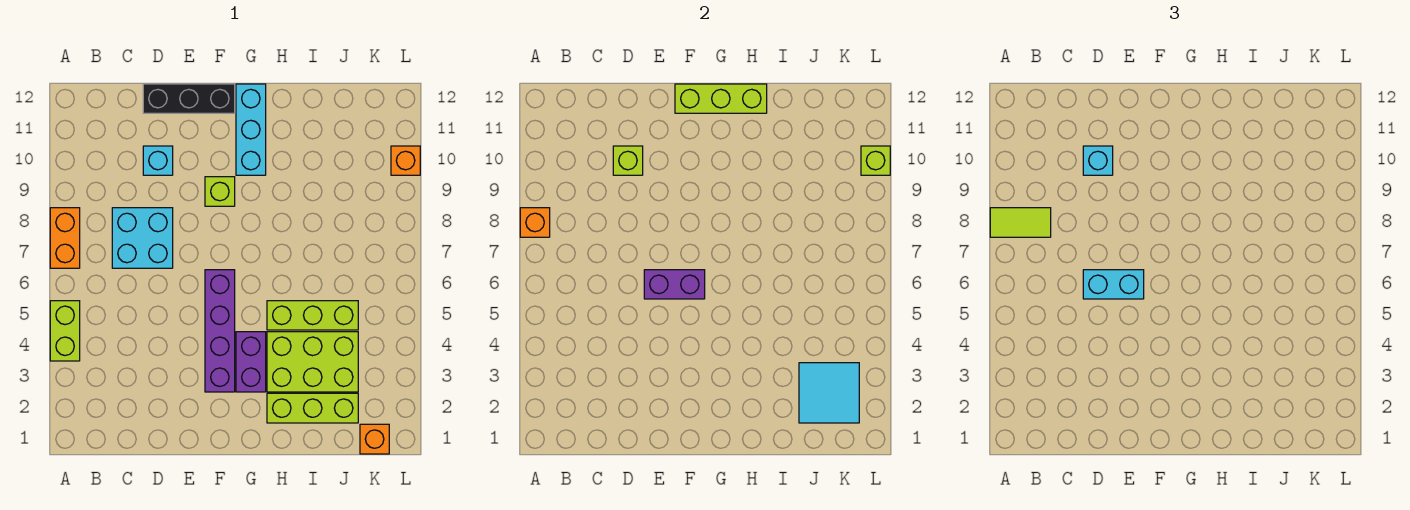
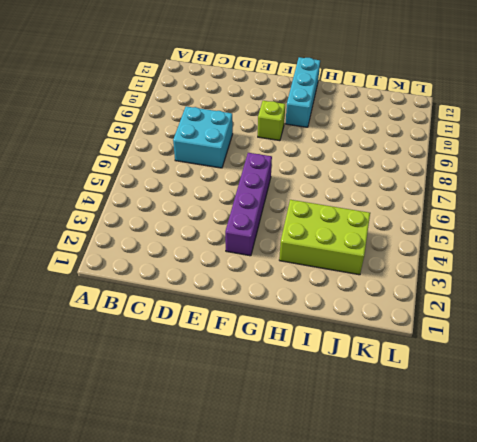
none -> lime 1x2 brick [50,301,80,361]
none -> orange 1x2 brick [50,208,80,268]
none -> cyan 1x1 brick [143,146,173,175]

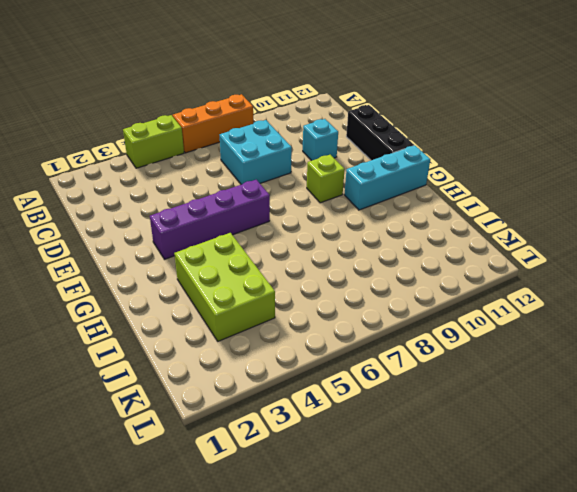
orange 1x3 brick [173,94,253,153] -> orange 1x2 brick [50,208,80,268]
none -> purple 1x2 brick [236,332,266,392]
none -> lime 1x3 brick [267,393,358,423]
none -> lime 1x3 brick [267,301,358,330]

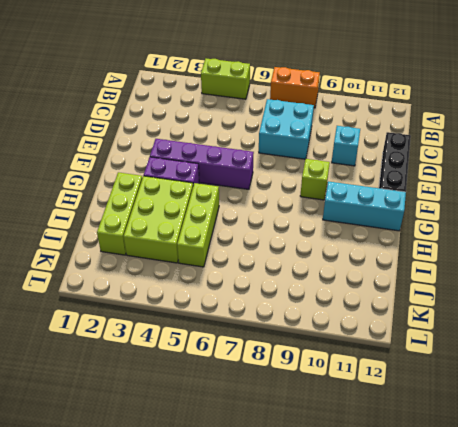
none -> orange 1x1 brick [360,424,389,454]
none -> orange 1x1 brick [391,146,420,175]
none -> orange 1x1 brick [520,208,550,237]

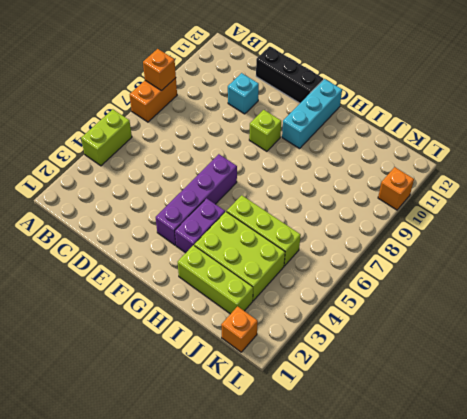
none -> cyan 2x2 brick [112,208,173,268]
none -> lime 1x1 brick [613,146,643,175]
none -> purple 1x2 brick [644,270,705,299]

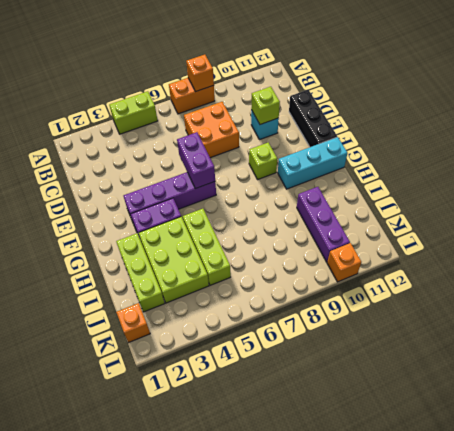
orange 2x2 brick [184,102,239,158] -> cyan 2x2 brick [112,208,173,268]
purple 1x3 brick [297,187,350,262] -> none
none -> lime 1x3 brick [675,84,767,113]
none -> cyan 2x2 tile [799,363,859,423]
none -> lime 1x1 brick [861,146,890,175]

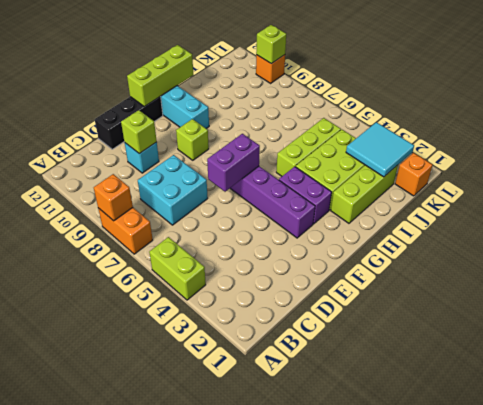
none -> lime 1x2 tile [990,208,1051,237]
none -> cyan 1x2 brick [1083,270,1144,299]
none -> cyan 1x1 brick [1083,146,1113,175]

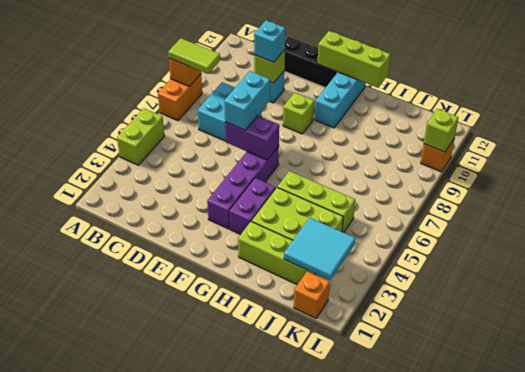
cyan 1x2 brick [224,71,270,130] -> cyan 1x2 brick turned to [1083,270,1144,299]

